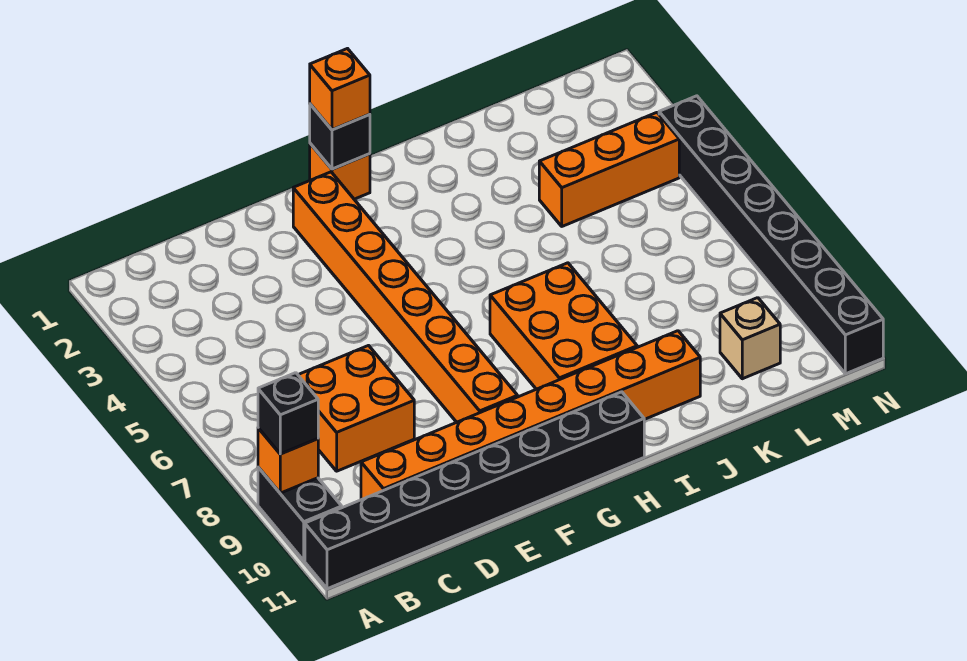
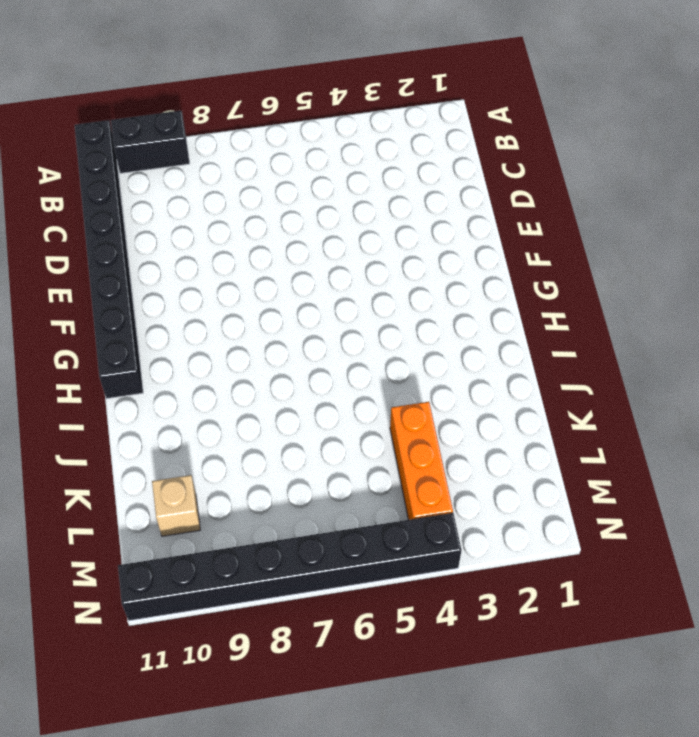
none -> orange 2x2 brick [298,346,414,471]
none -> orange 1x8 brick [361,331,700,500]
none -> orange 1x8 brick [293,172,518,422]

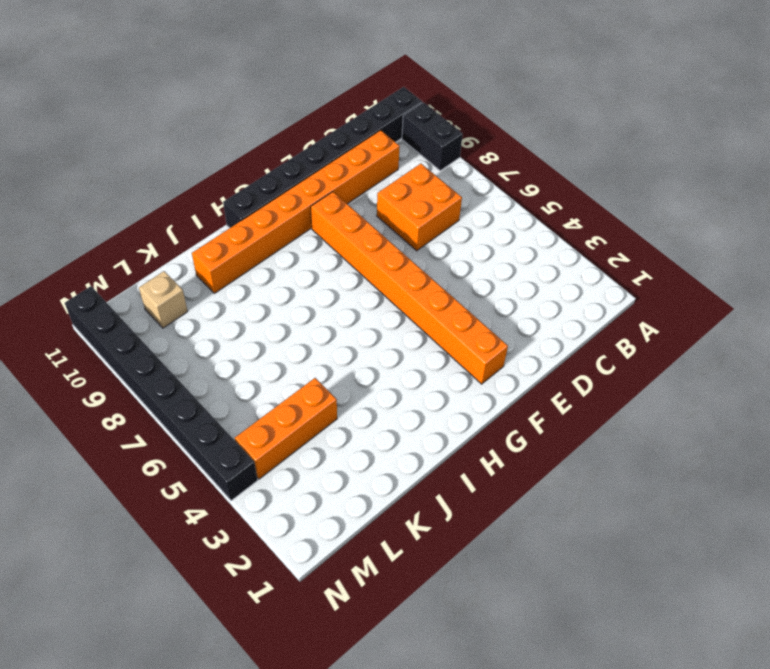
none -> orange 1x1 brick [310,144,370,199]
none -> orange 2x3 brick [490,263,637,389]
none -> orange 1x1 brick [258,428,318,493]

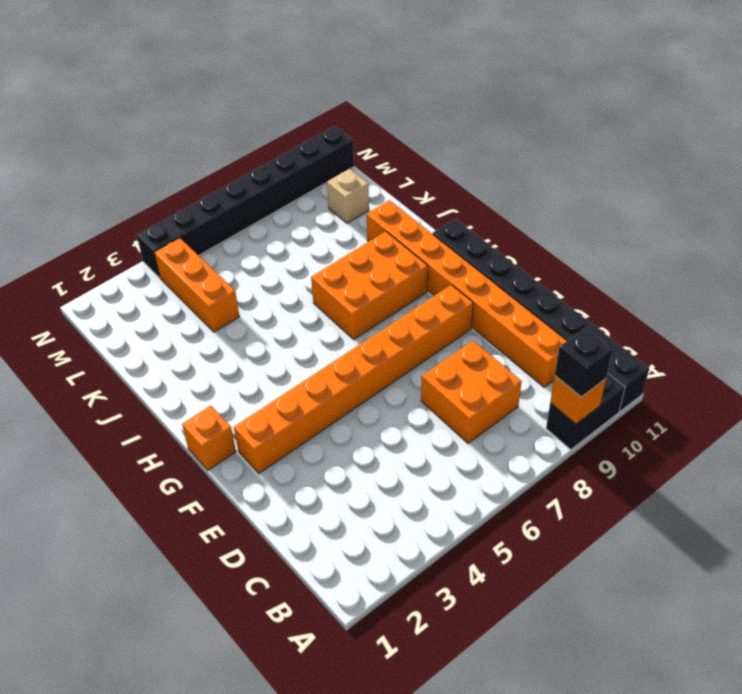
none -> black 1x1 brick [310,104,370,169]
none -> orange 1x1 brick [310,49,370,130]

